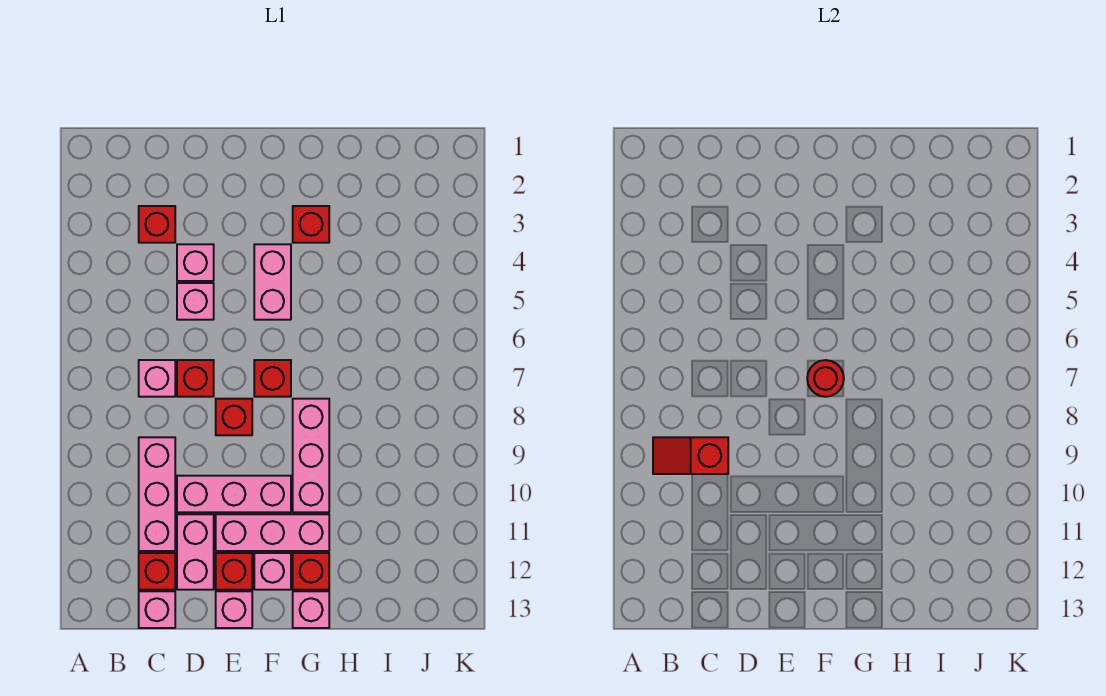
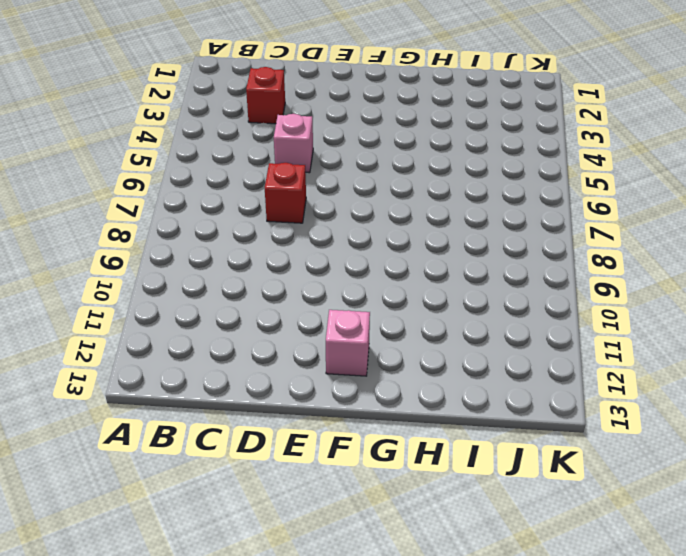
none -> pink 1x1 brick [139,360,175,397]
none -> pink 1x3 brick [139,437,175,551]
none -> red 1x1 brick [139,553,175,590]

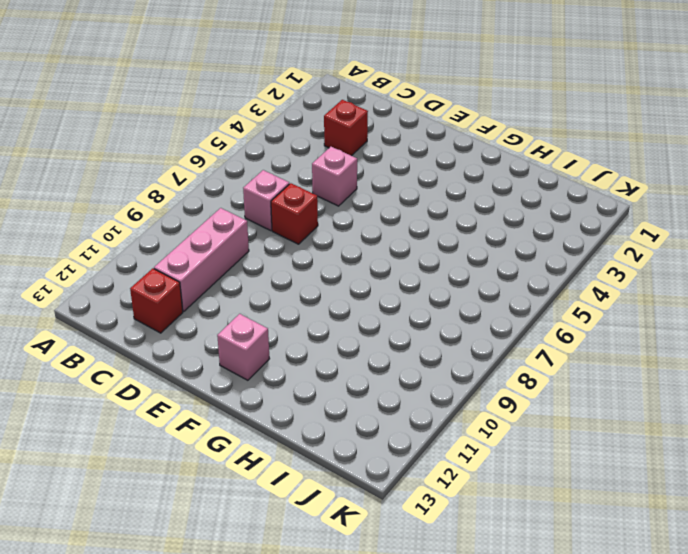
none -> pink 1x1 brick [139,591,175,628]
none -> pink 1x1 brick [177,244,214,281]
none -> pink 1x3 brick [177,476,291,512]

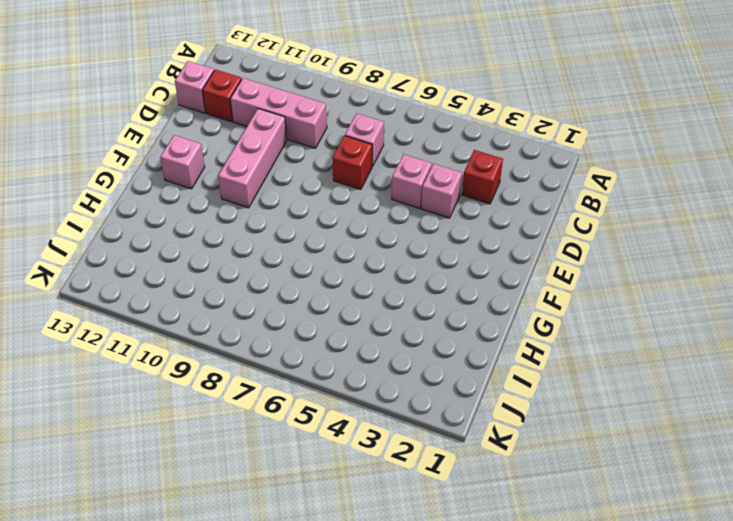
none -> pink 1x2 brick [177,514,214,590]
none -> red 1x1 brick [216,399,252,435]
none -> pink 1x3 brick [216,514,329,551]

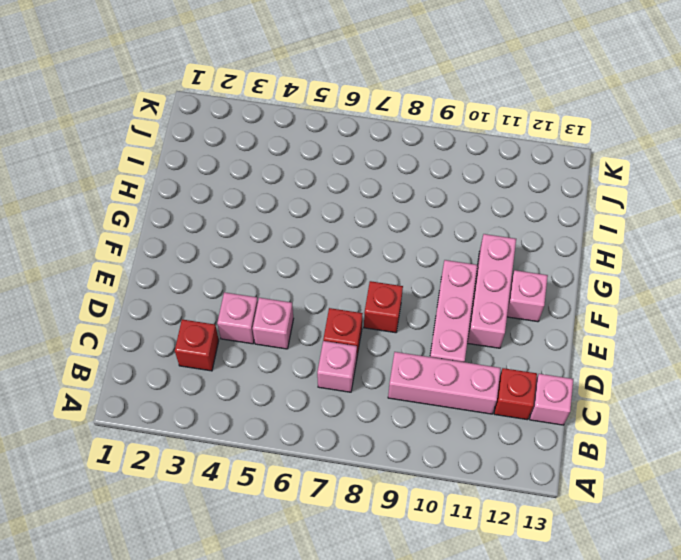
none -> pink 1x2 brick [177,514,214,590]
none -> red 1x1 brick [216,553,252,590]
none -> pink 1x1 brick [216,591,252,628]

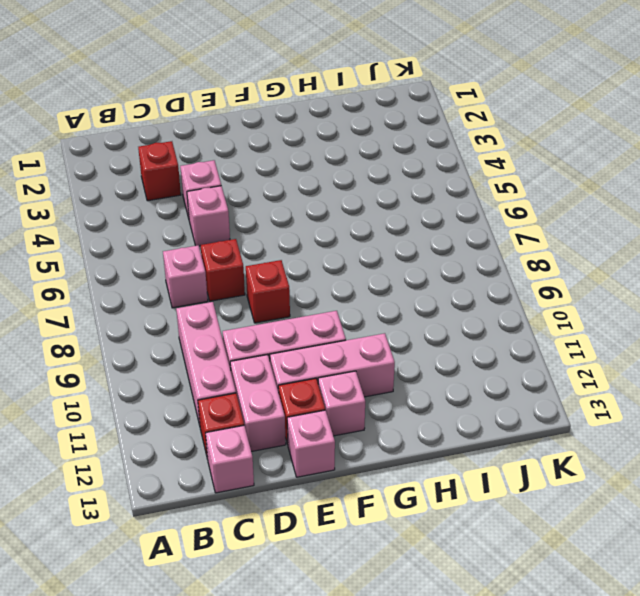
none -> pink 1x2 brick [254,244,291,320]
none -> red 1x1 brick [254,360,291,397]
none -> red 1x1 brick [293,206,329,243]

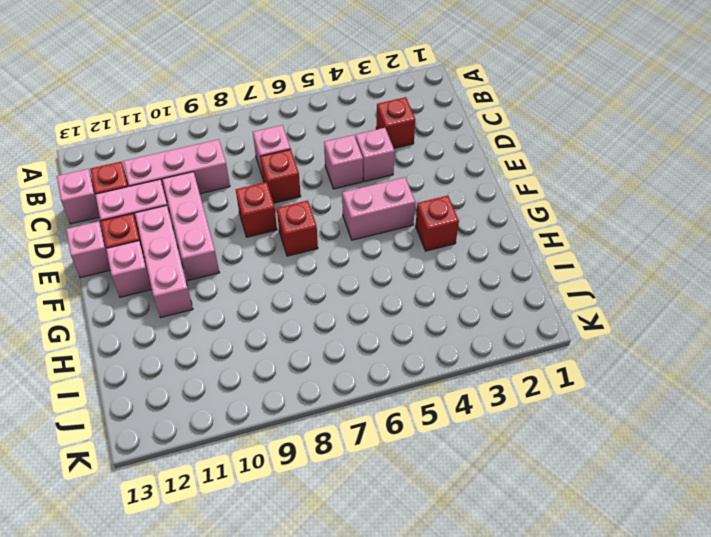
none -> pink 1x3 brick [293,399,329,512]
none -> red 1x1 brick [293,553,329,590]
none -> pink 1x1 brick [293,591,329,628]

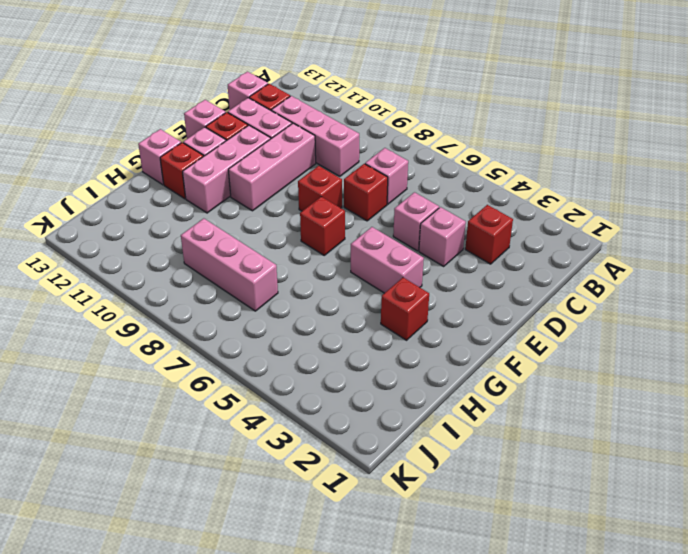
pink 1x3 brick [181,218,278,311] -> pink 1x3 brick moved to [293,399,329,512]
none -> red 1x2 slope [653,437,728,474]
none -> red 1x1 round brick [807,360,844,397]

